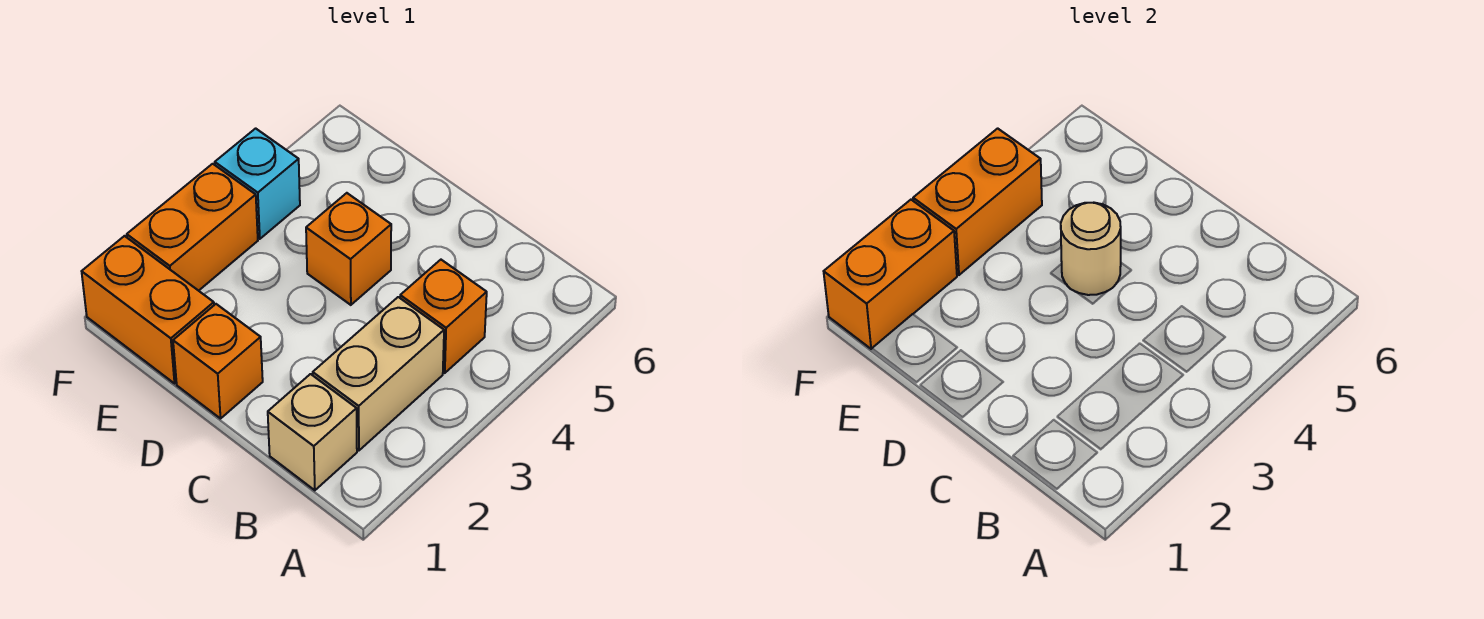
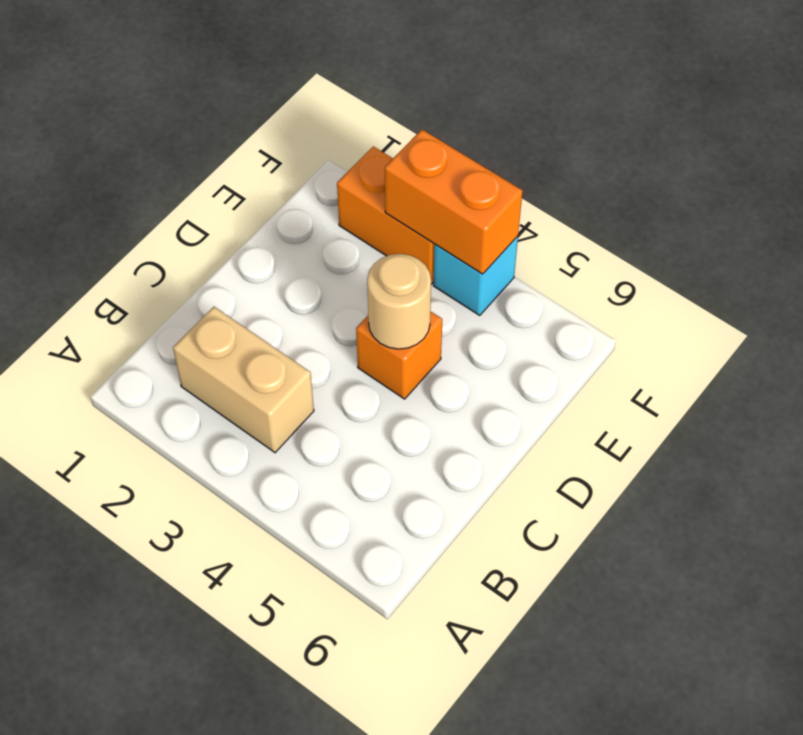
none -> tan 1x1 brick [268,374,357,490]
none -> orange 1x1 brick [400,260,487,373]

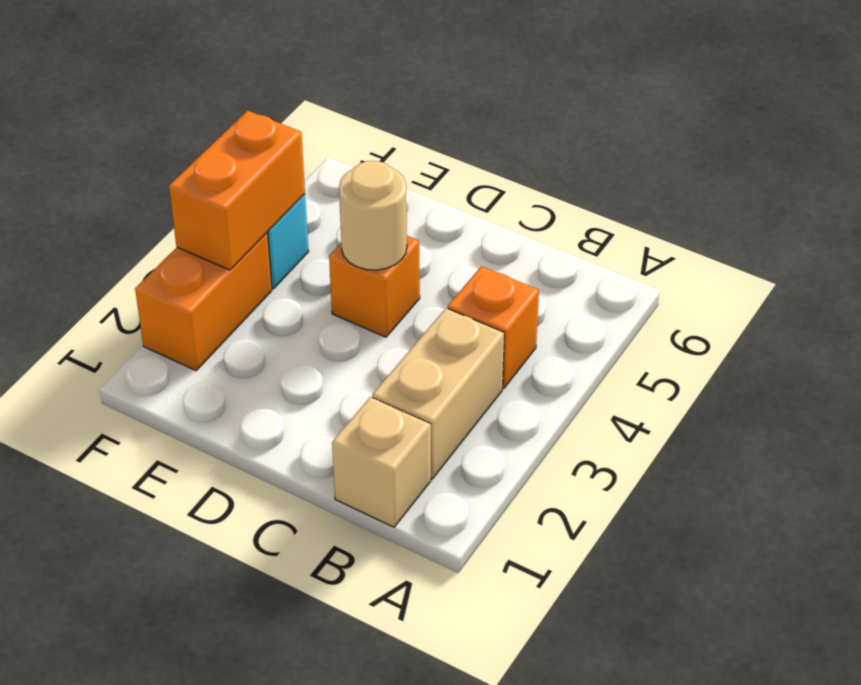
none -> orange 1x1 brick [173,304,263,419]
none -> orange 1x2 brick [82,236,214,383]

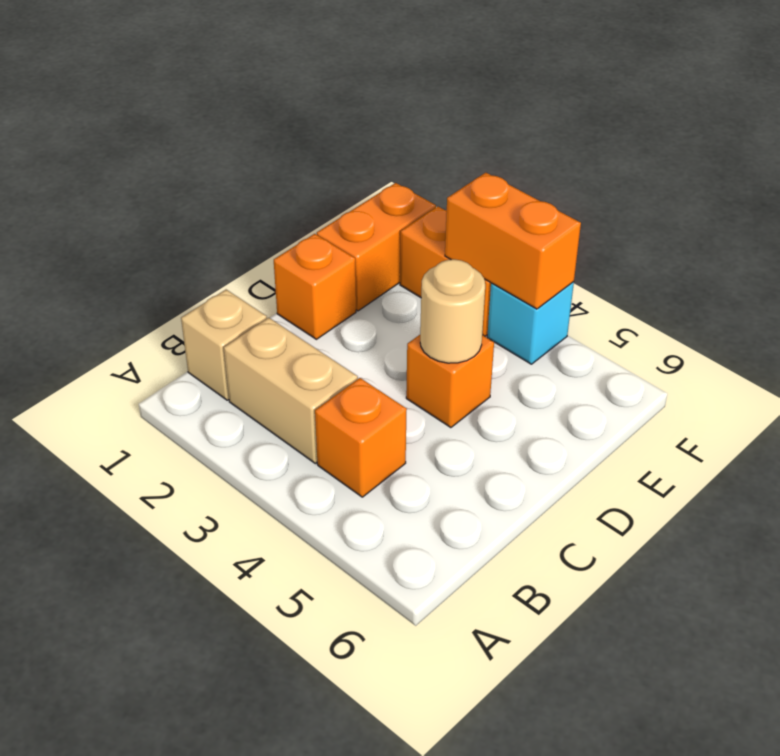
none -> orange 1x2 brick [824,200,957,349]

